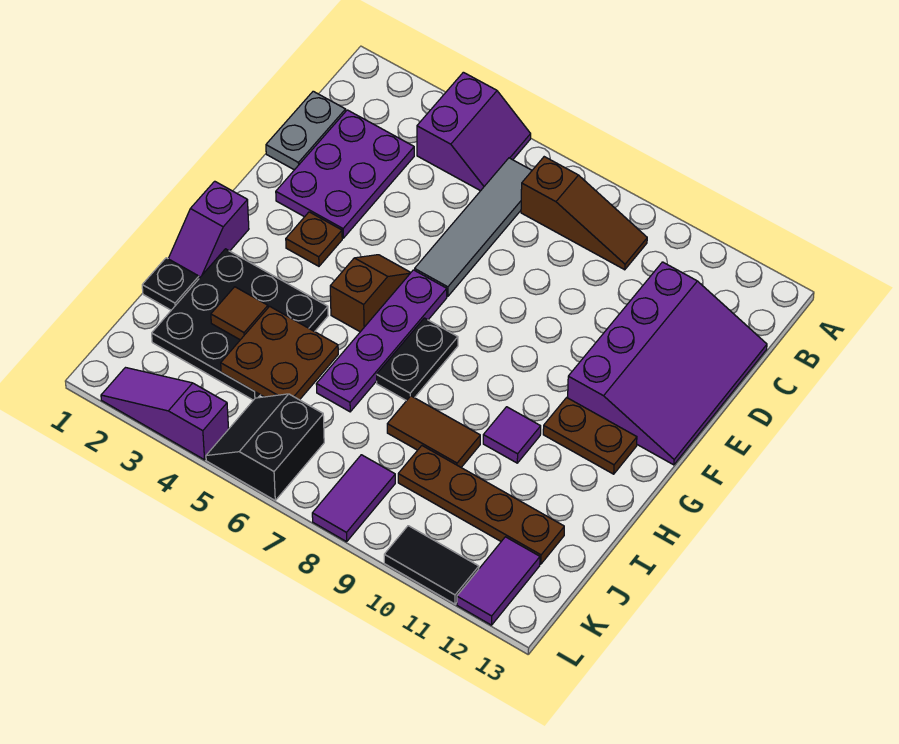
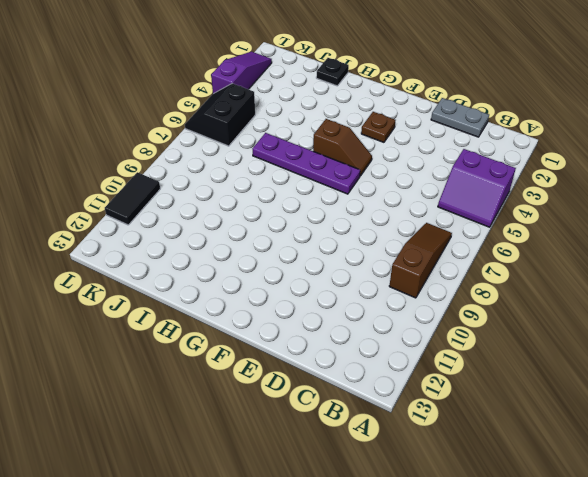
brown 1x3 slope [389,223,452,298] -> brown 1x3 slope turned to [521,157,647,270]
black 2x2 slope [185,83,255,146] -> black 2x2 slope turned to [206,394,324,500]
none -> grey 1x4 tile [415,158,532,296]
none -> purple 2x3 plate [276,110,414,238]
none -> purple 3x4 slope [568,262,767,465]

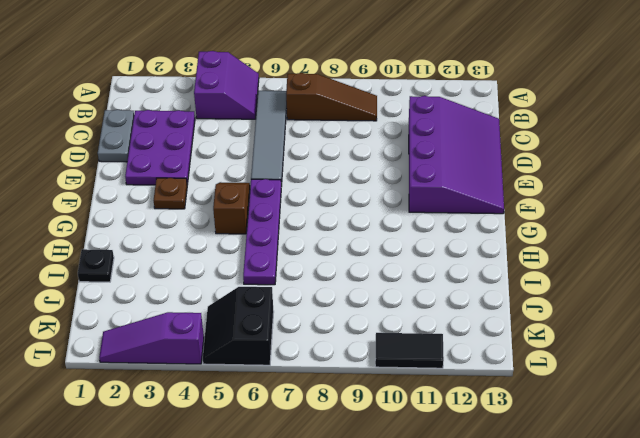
none -> purple 1x2 slope [168,181,249,278]
none -> black 1x2 plate [377,318,458,401]
none -> brown 1x2 plate [543,398,637,474]

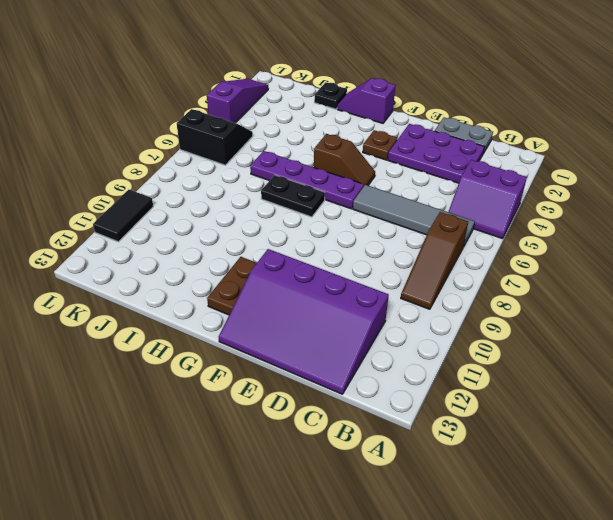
none -> black 3x3 plate [152,249,328,400]
none -> purple 1x1 tile [483,407,541,463]
none -> brown 1x2 tile [387,396,480,467]

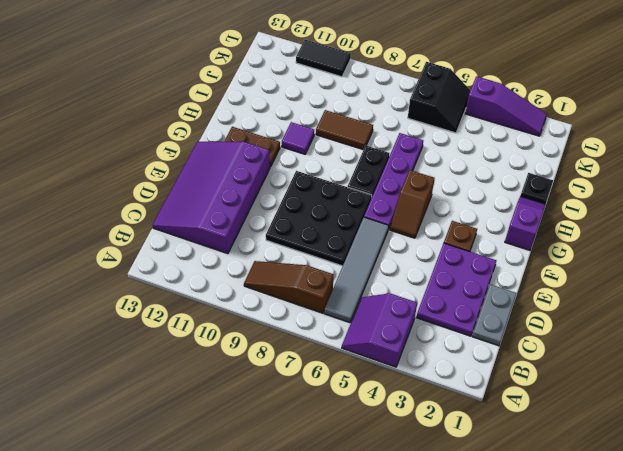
black 3x3 plate [266,171,372,266] -> black 3x3 plate moved to [152,249,328,400]
none -> brown 1x4 plate [398,446,564,564]
none -> purple 1x2 tile [312,455,395,542]
none -> purple 1x2 tile [457,537,540,625]

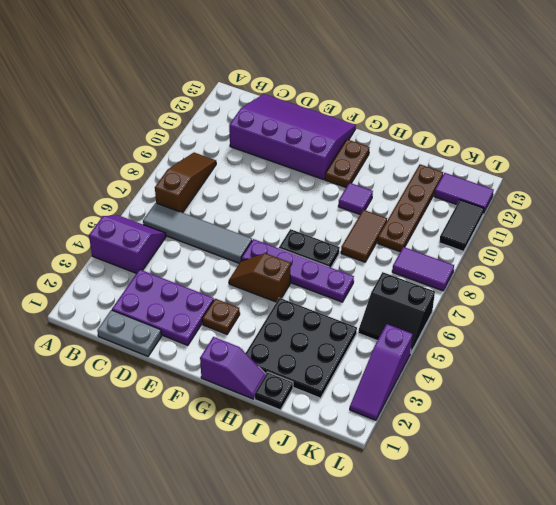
none -> brown 1x1 tile [211,287,268,340]
none -> brown 2x2 plate [221,306,338,400]

